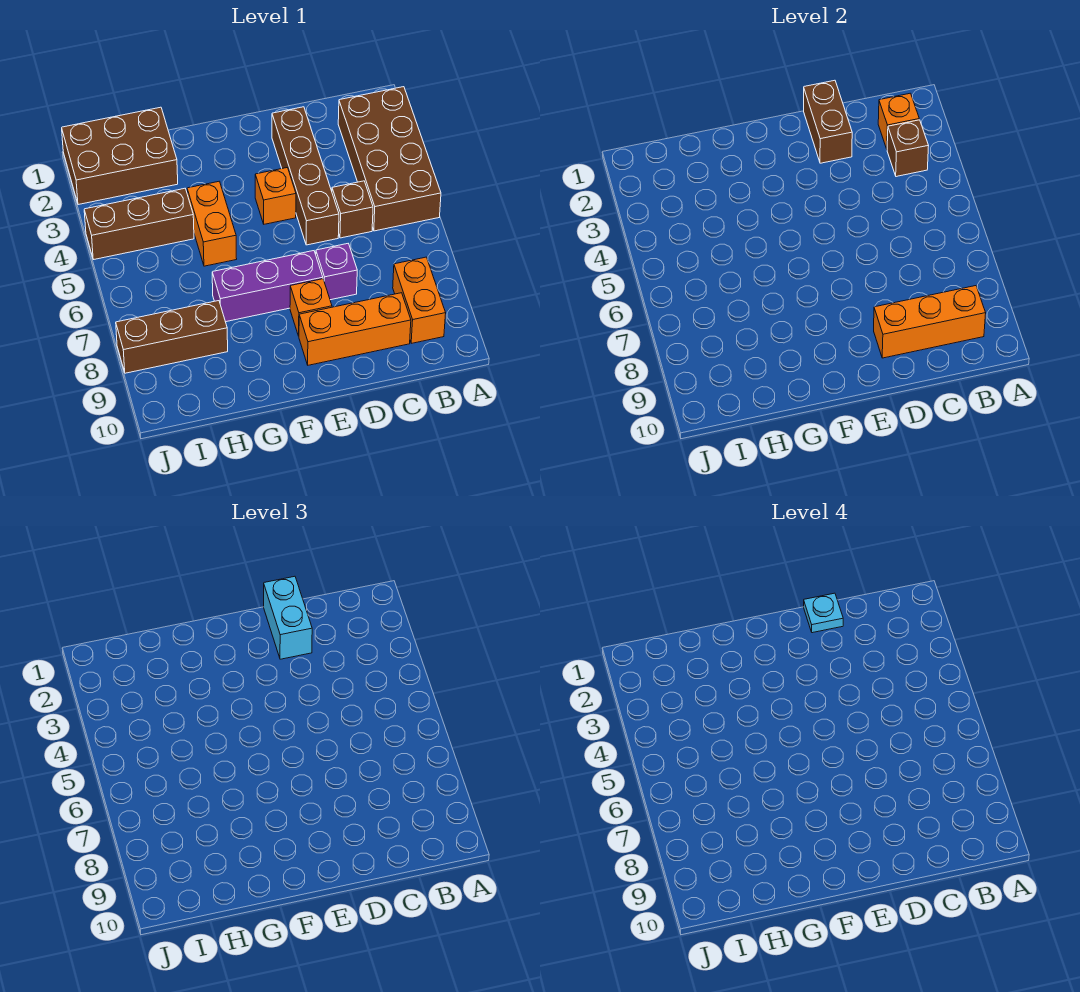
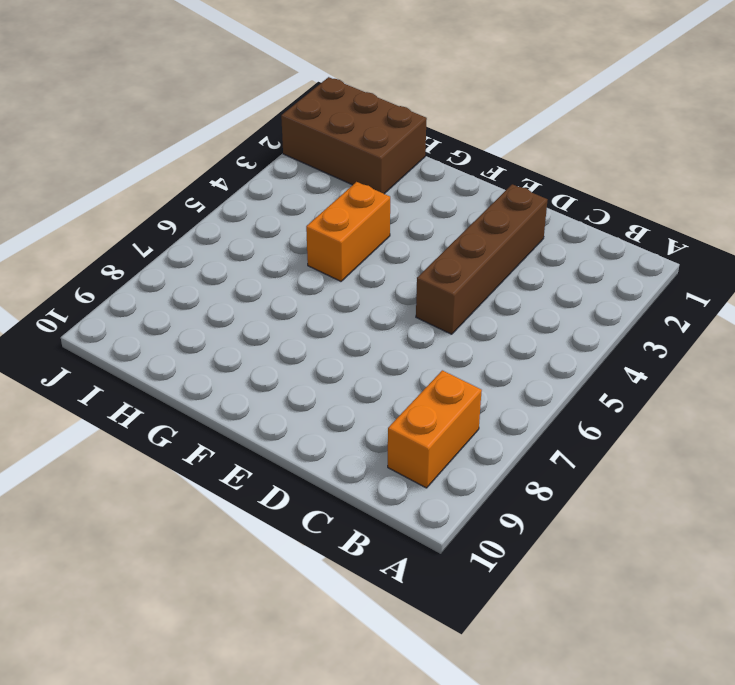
none -> brown 2x4 brick [338,87,441,231]
none -> brown 1x1 brick [332,181,373,238]
none -> orange 1x3 brick [299,293,411,365]

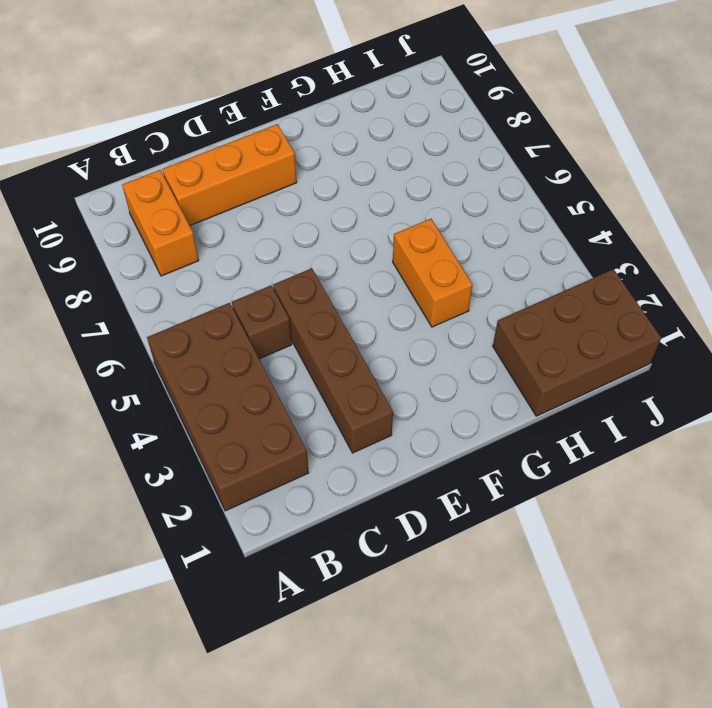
none -> purple 1x1 brick [316,244,357,300]
none -> orange 1x1 brick [255,168,296,224]
none -> purple 1x3 brick [212,251,323,322]

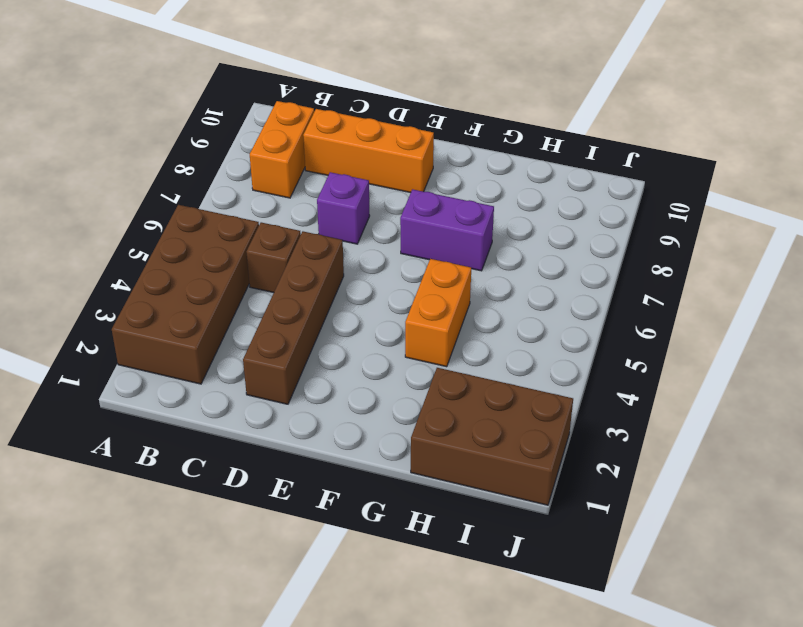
purple 1x2 brick [400,189,494,271] -> purple 1x3 brick [212,251,323,322]
none -> orange 1x1 brick [255,168,296,224]
none -> orange 1x1 brick [290,279,332,336]
none -> brown 1x3 brick [84,188,194,260]

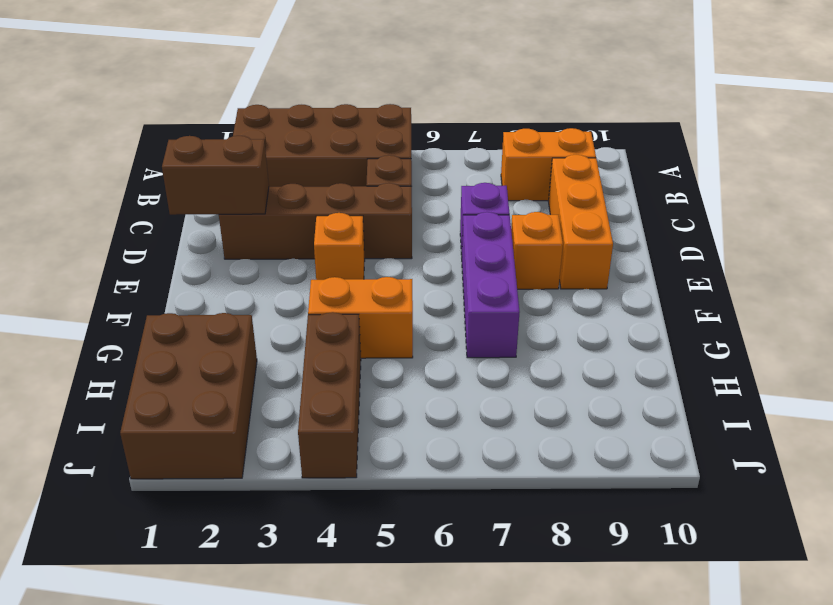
none -> brown 1x3 brick [116,301,228,373]
none -> orange 1x1 brick [878,93,919,149]
none -> brown 1x1 brick [887,120,928,177]

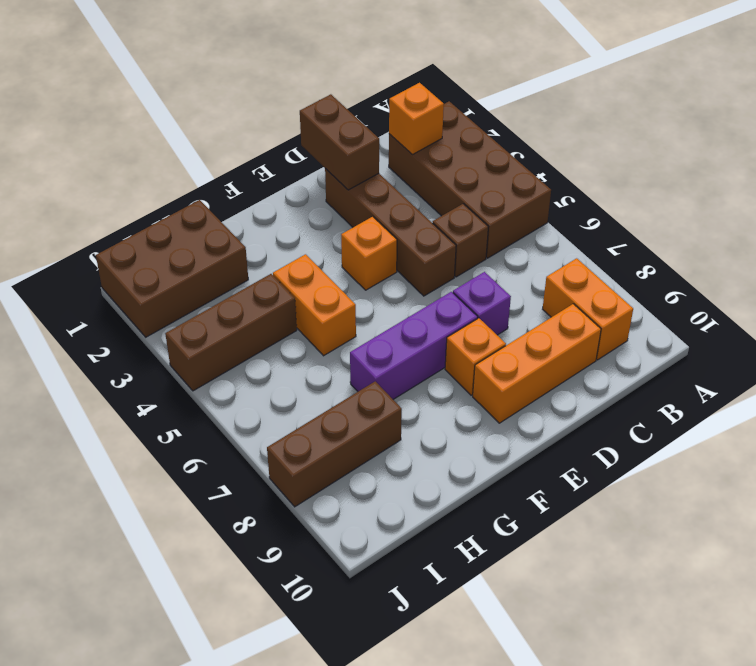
none -> brown 1x1 brick [887,120,928,177]
none -> orange 1x3 brick [874,286,986,358]
none -> cyan 1x2 brick [264,576,312,659]

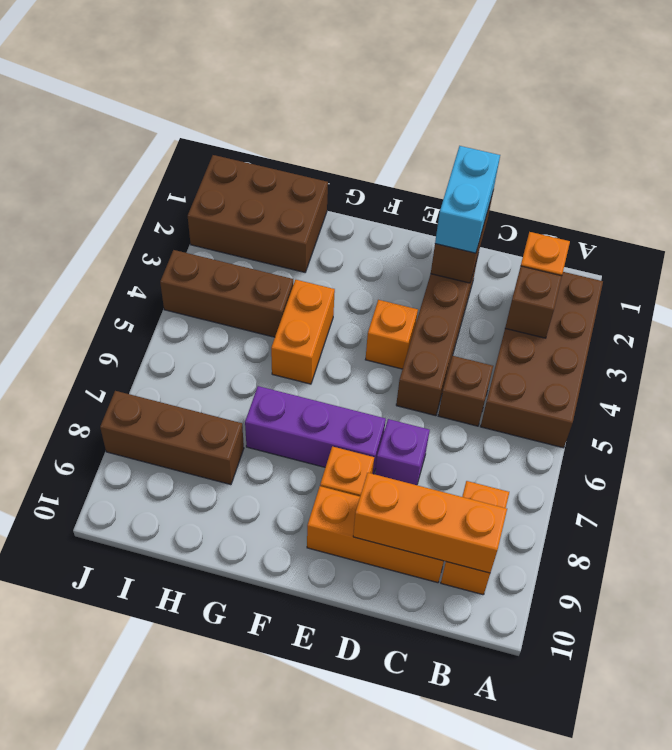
none -> cyan 1x1 plate [804,593,843,633]

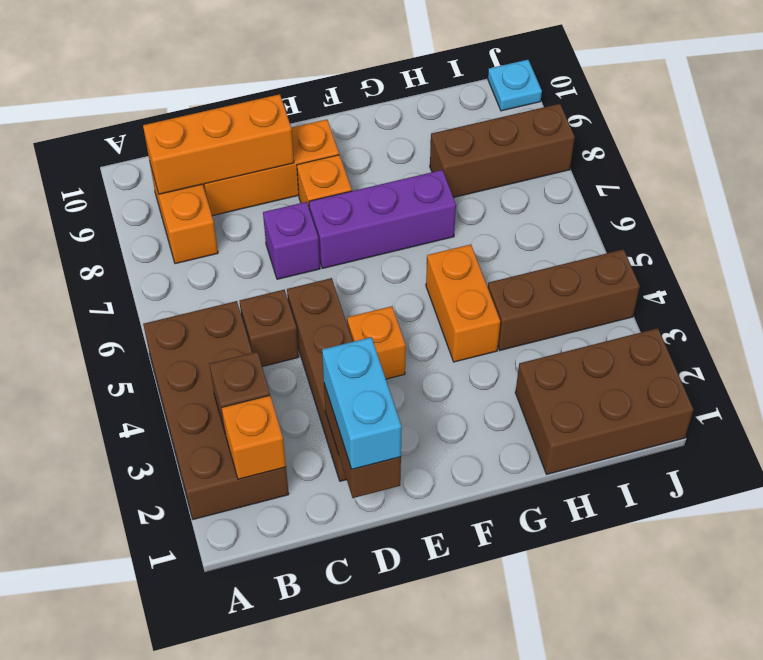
cyan 1x1 plate [488,60,542,111] -> cyan 1x1 plate moved to [804,593,843,633]

